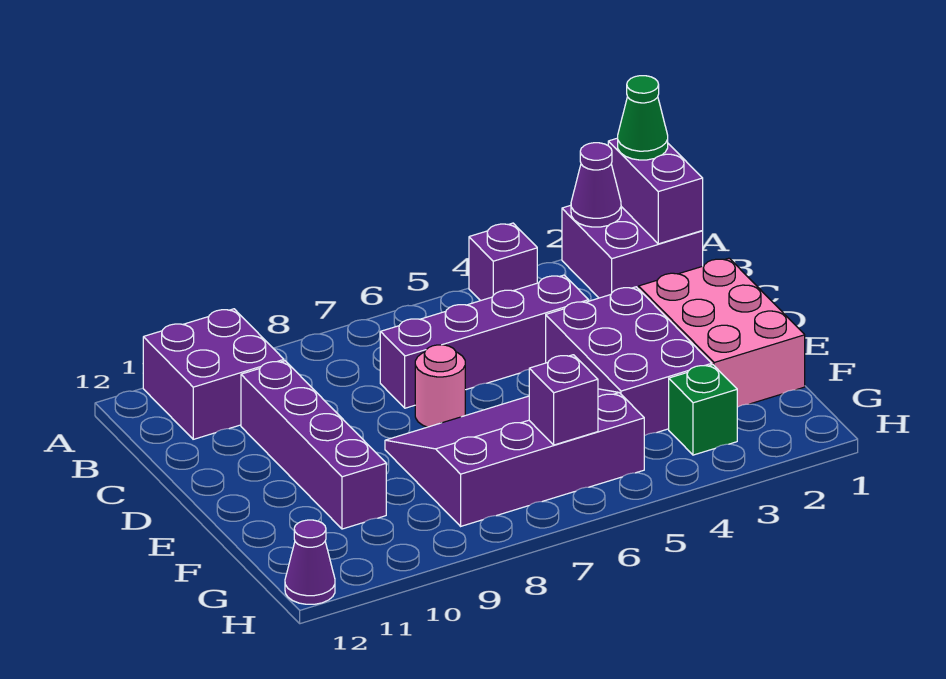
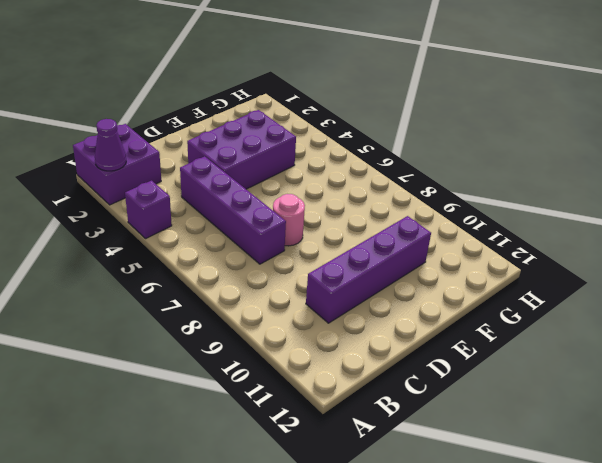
none -> purple 2x2 brick [143,309,284,439]
none -> pink 2x3 brick [639,258,805,407]
none -> purple 3x4 slope [385,389,644,526]

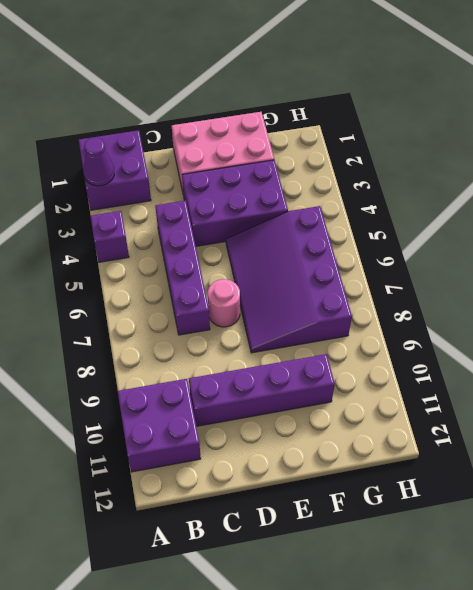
none -> green 1x1 brick [669,365,737,455]
none -> purple 1x1 cone [285,520,335,604]
none -> purple 1x2 brick [608,138,703,244]

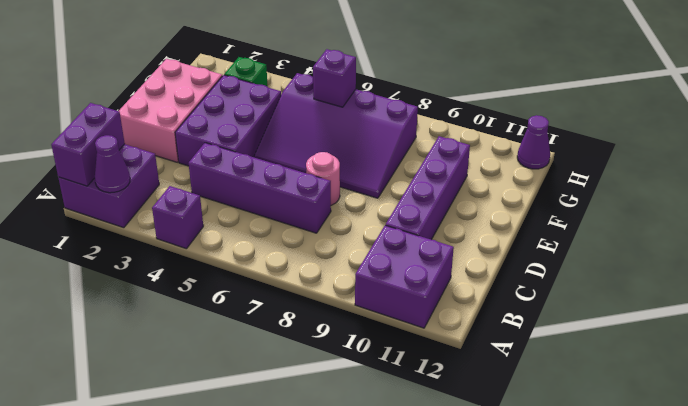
none -> green 1x1 cone [618,76,668,160]

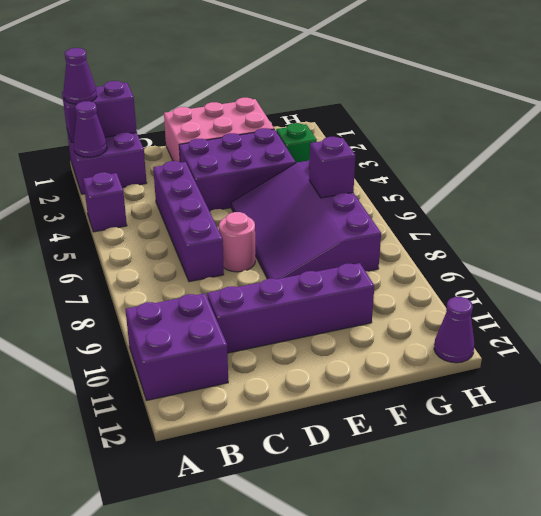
purple 1x1 cone [63,48,97,104] -> green 1x1 cone [618,76,668,160]

